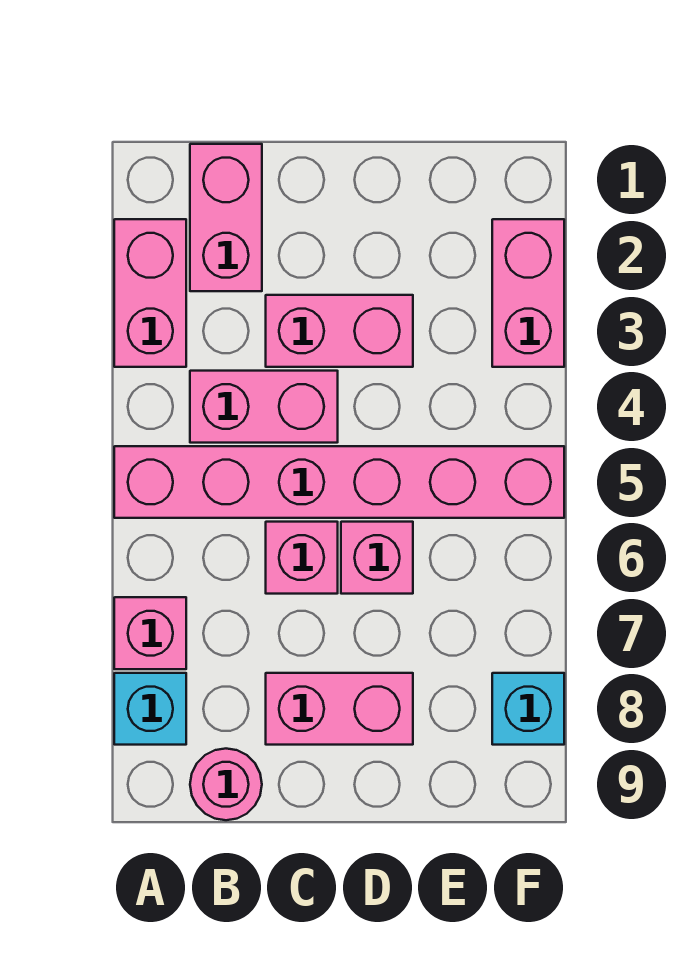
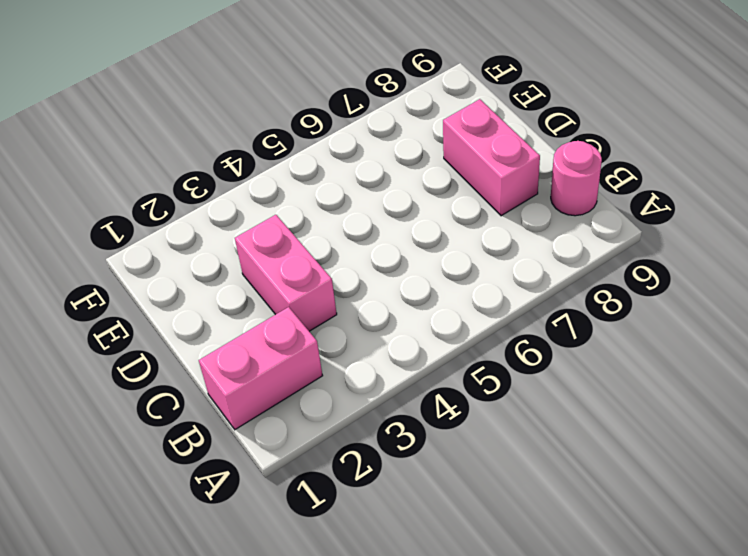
none -> pink 1x2 brick [114,219,186,367]
none -> pink 1x6 brick [114,446,564,518]
none -> pink 1x1 brick [114,597,186,669]

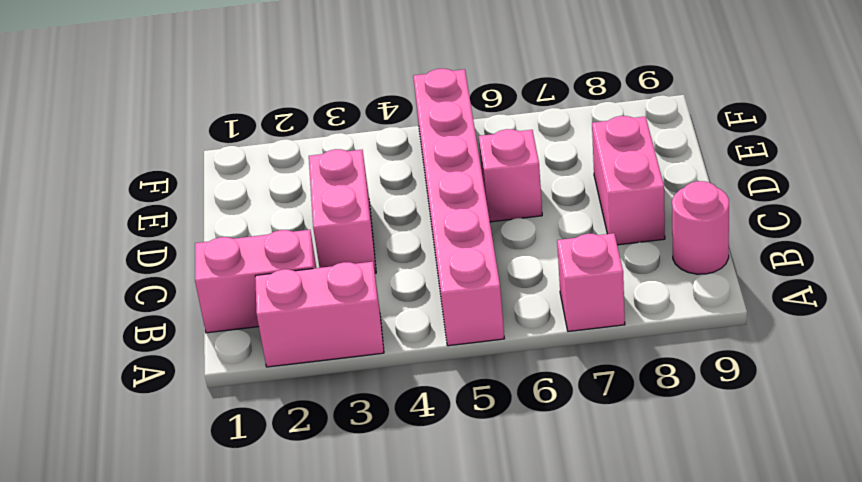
none -> cyan 1x1 brick [114,673,186,745]
none -> pink 1x2 brick [190,371,338,443]
none -> pink 1x1 brick [266,522,338,594]

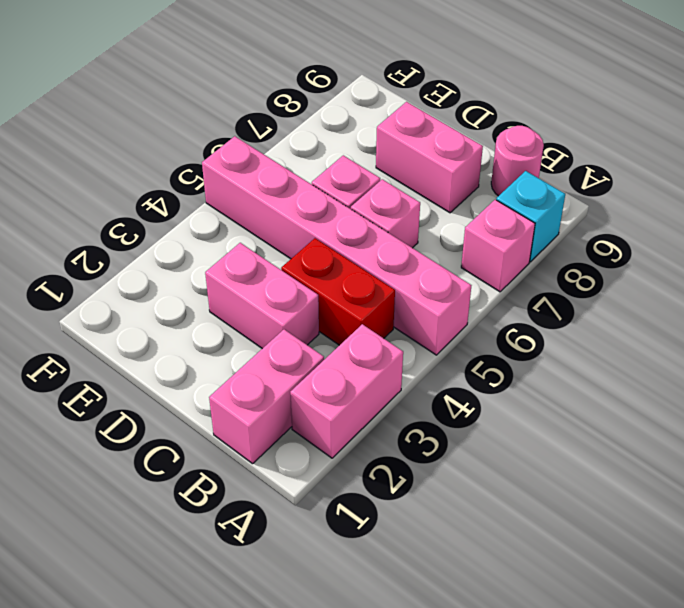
red 1x2 brick [281,238,395,345] -> pink 1x2 brick [190,371,338,443]
none -> pink 1x2 brick [492,219,564,367]
none -> cyan 1x1 brick [492,673,564,745]

